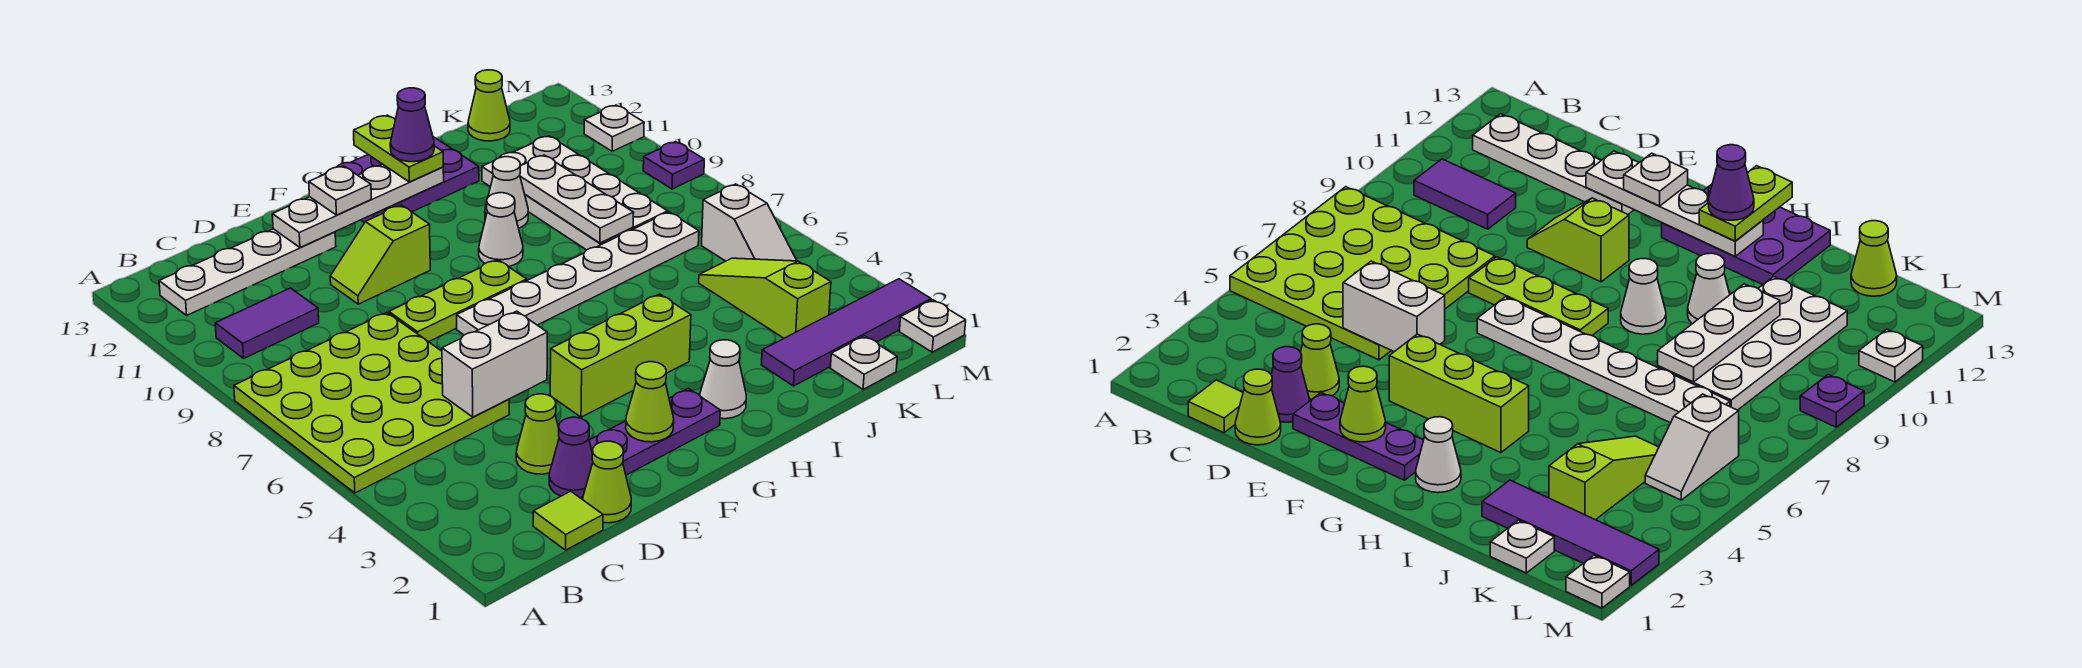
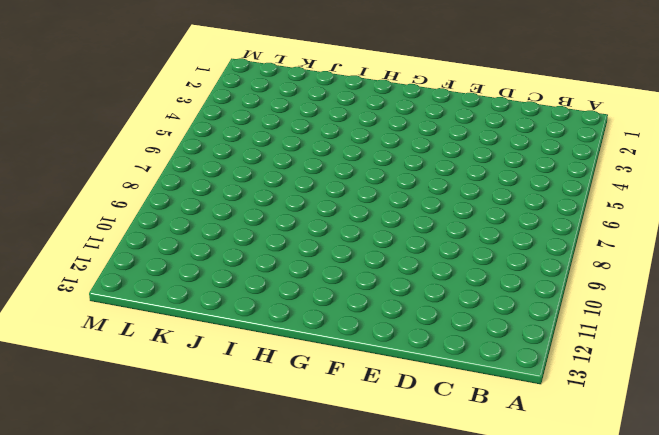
none -> lime 4x4 plate [234,313,509,493]
none -> purple 1x2 tile [215,288,319,358]
none -> white 1x4 plate [159,229,336,315]
none -> lime 1x1 tile [533,491,603,550]

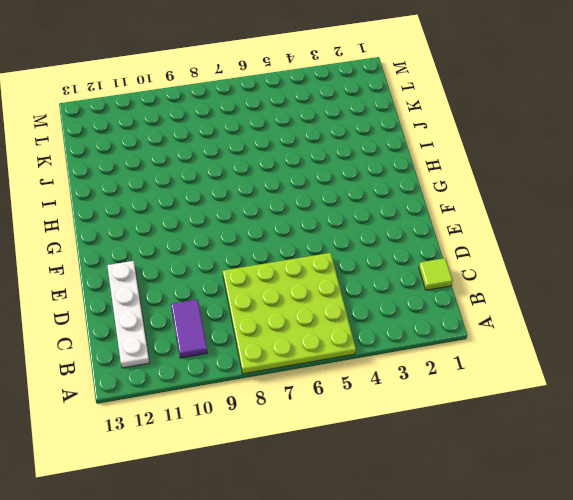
none -> lime 1x1 cone [583,441,631,523]
none -> purple 1x1 cone [549,417,593,498]
none -> lime 1x1 cone [516,394,559,474]
none -> purple 1x3 plate [589,388,720,475]

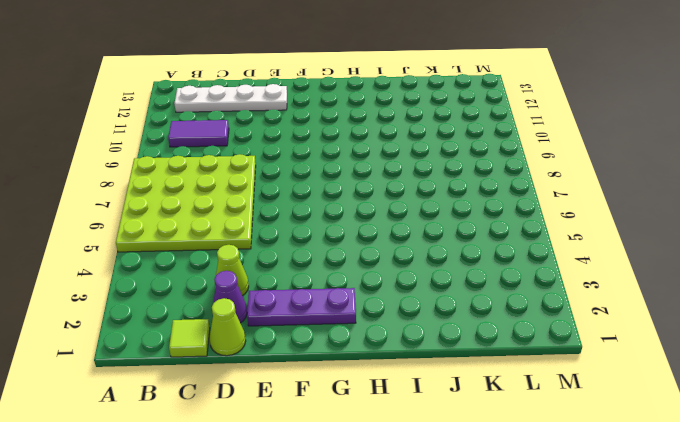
none -> lime 1x3 plate [389,260,527,342]
none -> lime 1x2 slope [330,205,430,304]
none -> lime 1x3 brick [550,294,691,417]
none -> white 1x6 plate [457,212,699,335]

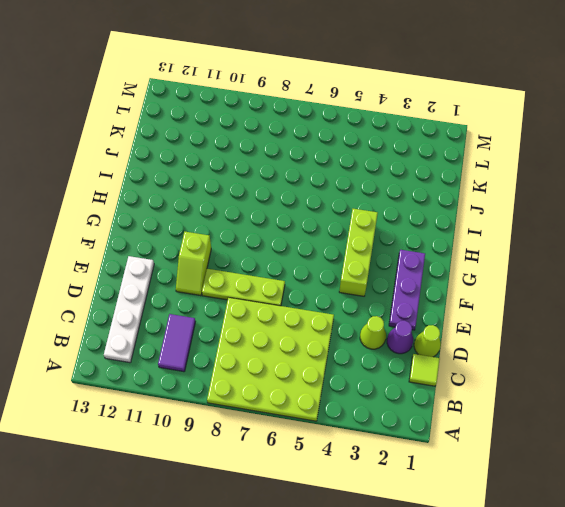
lime 1x3 plate [202,269,285,306] -> lime 1x3 plate turned to [389,260,527,342]
none -> white 1x6 plate [457,212,699,335]
none -> purple 2x3 plate [319,137,479,223]
none -> white 1x1 cone [700,340,746,419]
none -> white 1x1 cone [479,193,523,267]

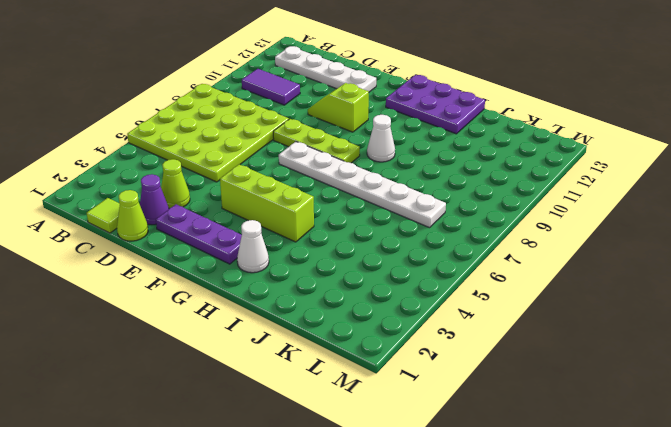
none -> white 1x1 cone [485,157,528,228]
none -> purple 1x4 tile [761,279,931,386]
none -> white 2x4 plate [482,136,668,250]
none -> white 1x1 plate [830,336,897,390]

